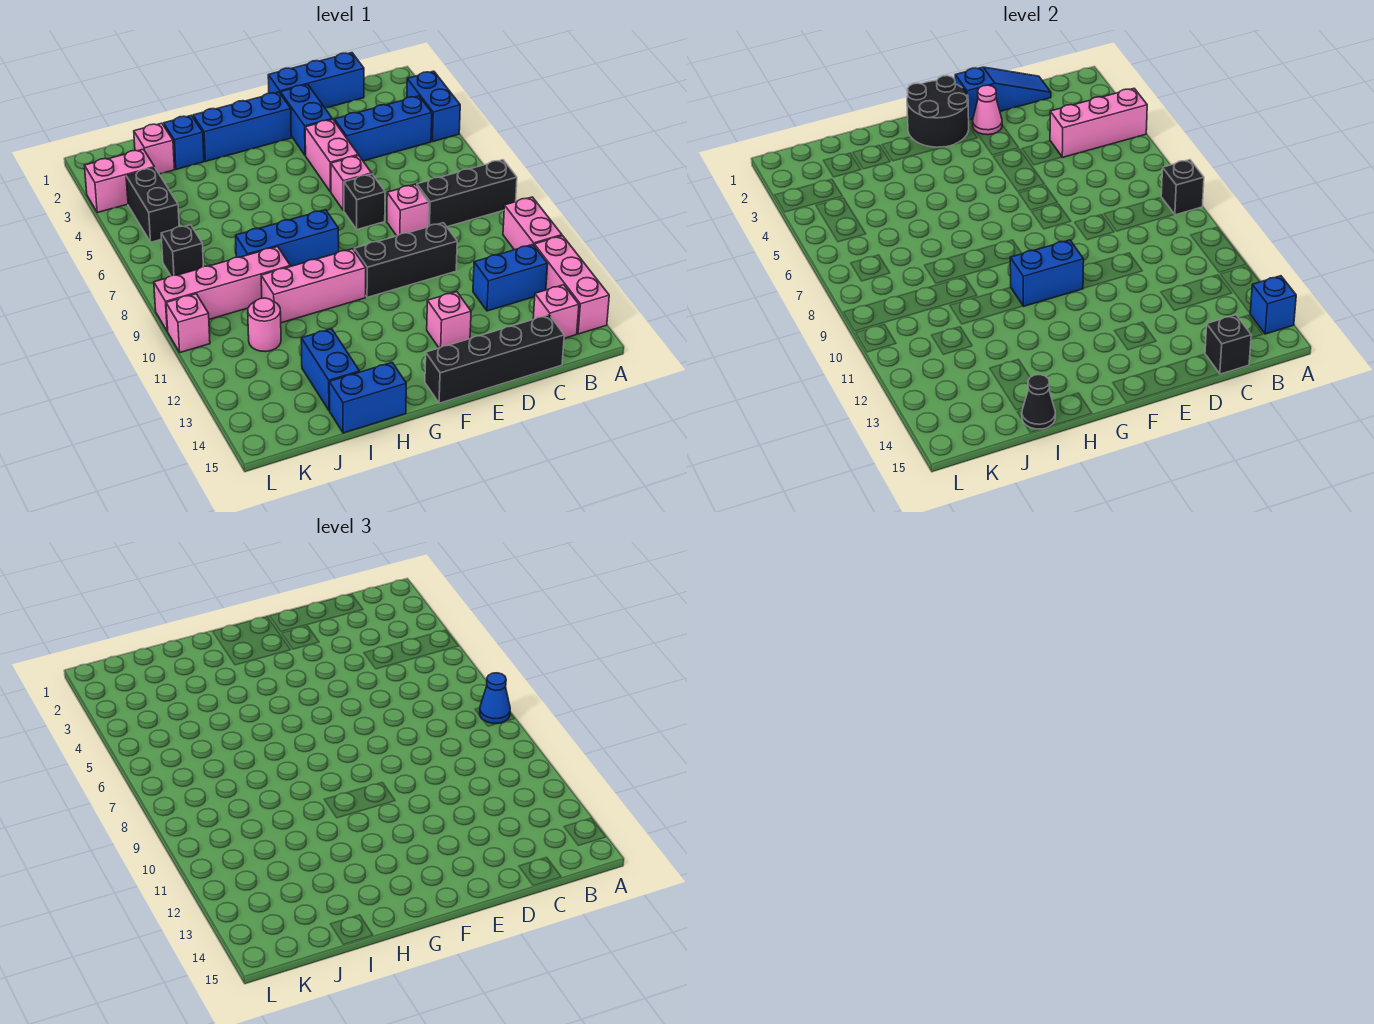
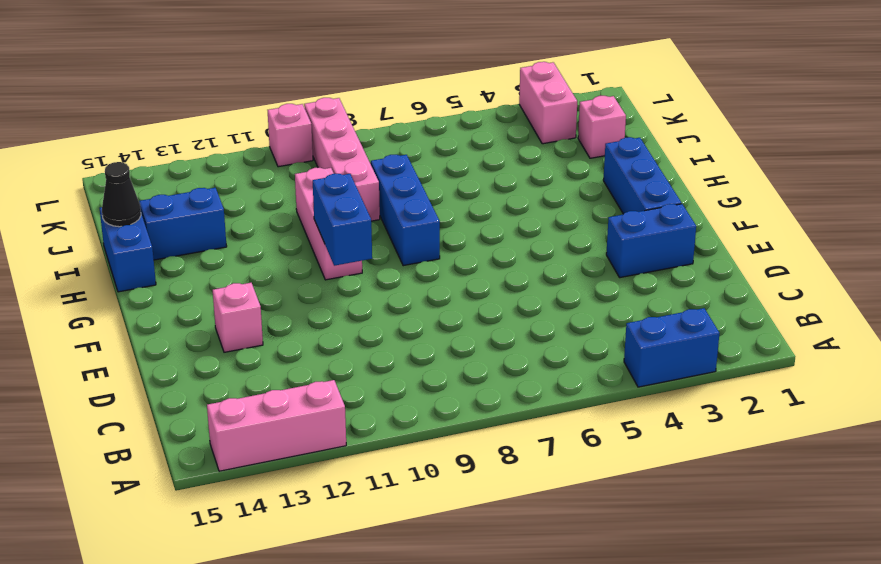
none -> black 1x3 brick [417,160,517,227]
none -> pink 1x2 brick [503,197,562,250]
none -> blue 1x3 brick [334,96,432,161]
none -> blue 1x2 brick [473,245,547,311]

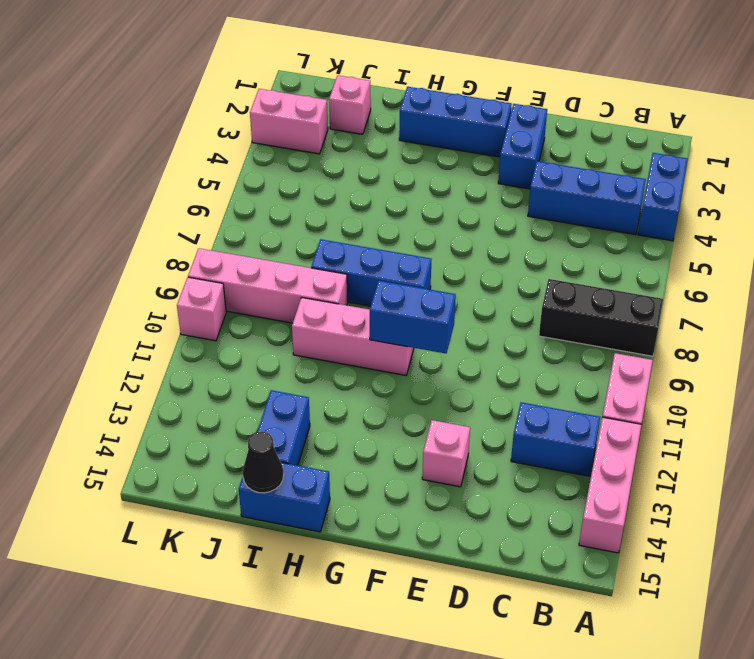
none -> pink 1x1 brick [533,285,579,338]
none -> blue 1x3 brick [268,53,364,108]
none -> black 1x4 brick [425,315,564,403]
none -> pink 1x1 brick [387,184,429,236]

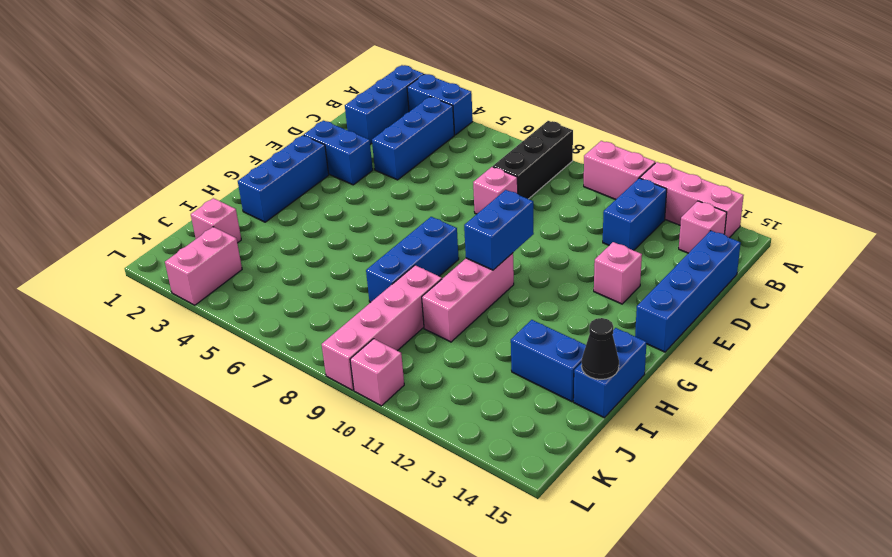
blue 1x3 brick [345,65,424,144] -> blue 1x3 brick moved to [268,53,364,108]
blue 1x4 brick [635,231,741,352] -> black 1x4 brick [425,315,564,403]
none -> black 1x3 brick [354,223,457,297]
none -> pink 1x2 brick [305,119,358,192]
none -> pink 1x1 brick [331,155,372,211]
none -> black 1x1 brick [344,174,385,229]

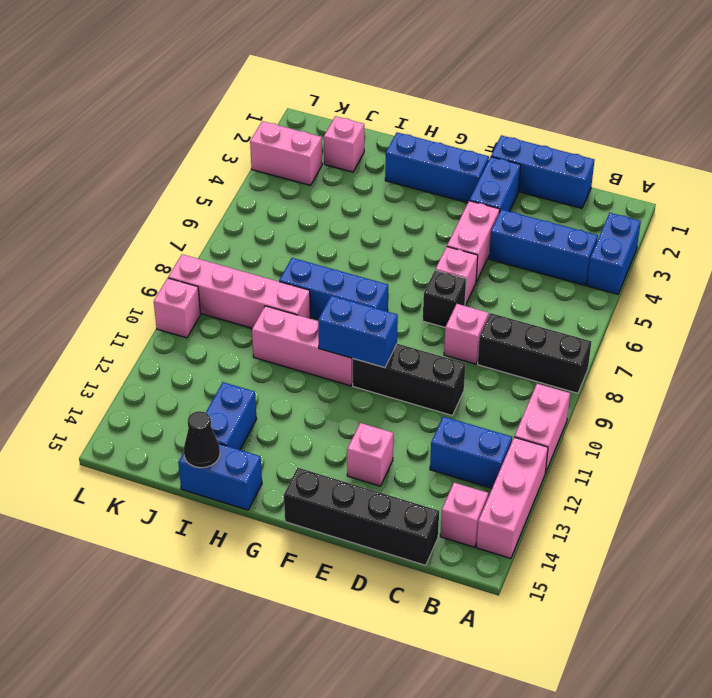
none -> blue 1x1 brick [164,115,204,169]
none -> pink 1x1 round brick [248,298,281,352]
none -> black 1x2 brick [126,168,179,242]
none -> black 1x1 brick [161,225,203,276]

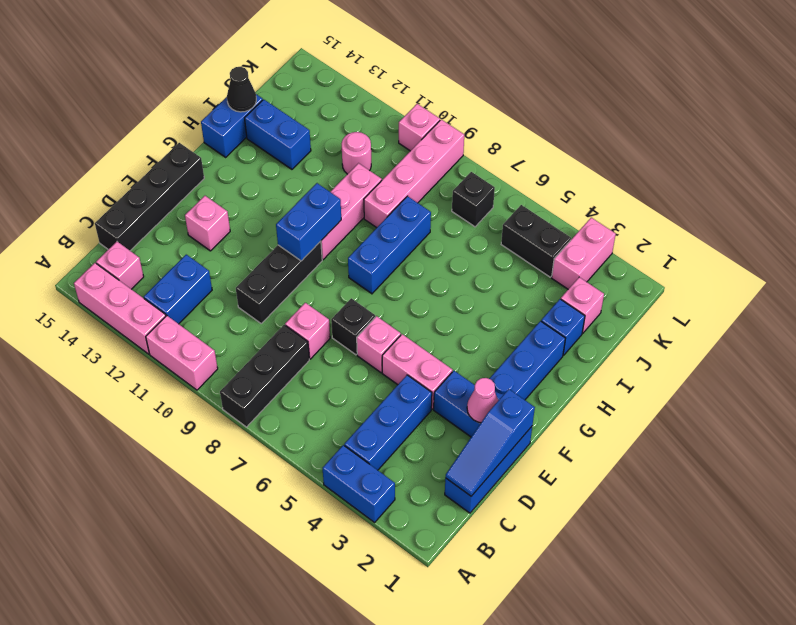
none -> pink 1x3 brick [1050,88,1147,157]
none -> black 1x1 brick [1161,160,1204,215]
none -> blue 1x1 brick [1250,276,1296,334]
none -> black 1x1 brick [1205,315,1251,374]

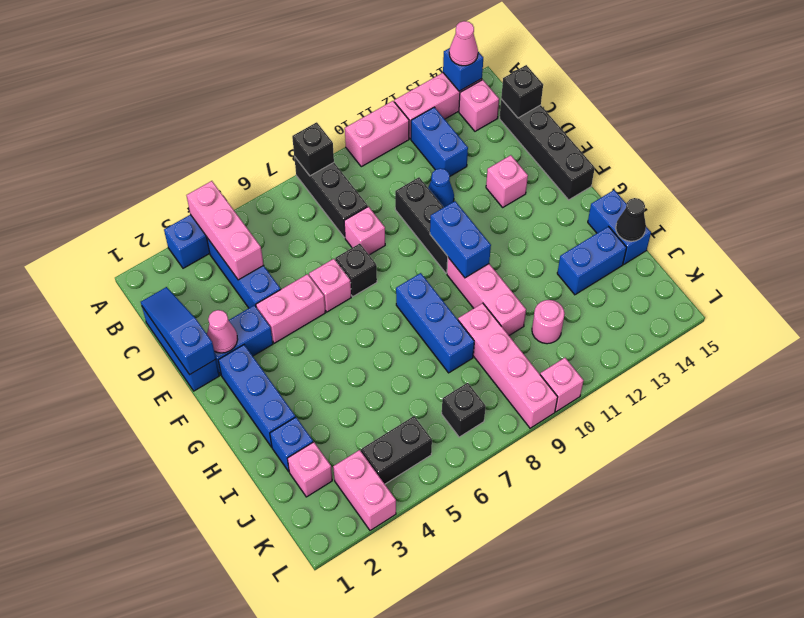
pink 1x1 cone [449,21,478,66] -> none
blue 1x1 cone [428,169,454,207] -> blue 1x1 cone moved to [480,673,510,724]
none -> black 2x2 round brick [907,76,969,147]

